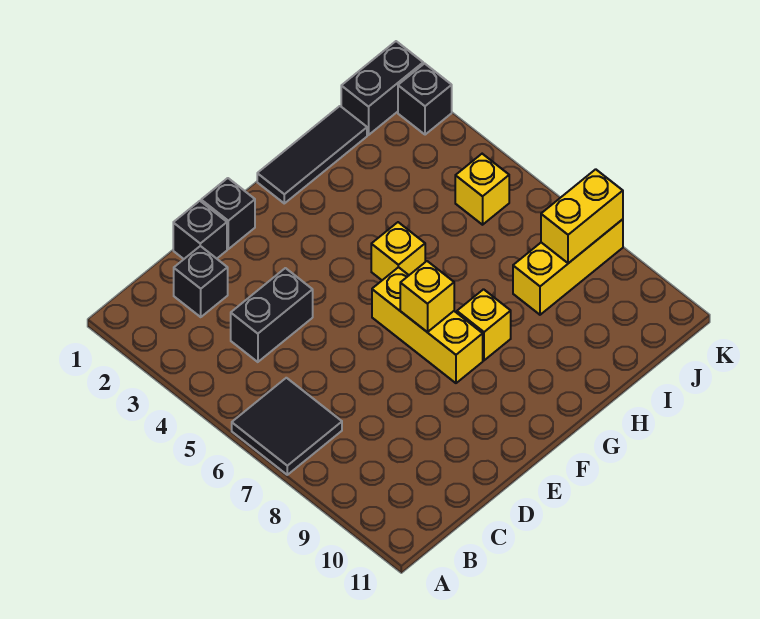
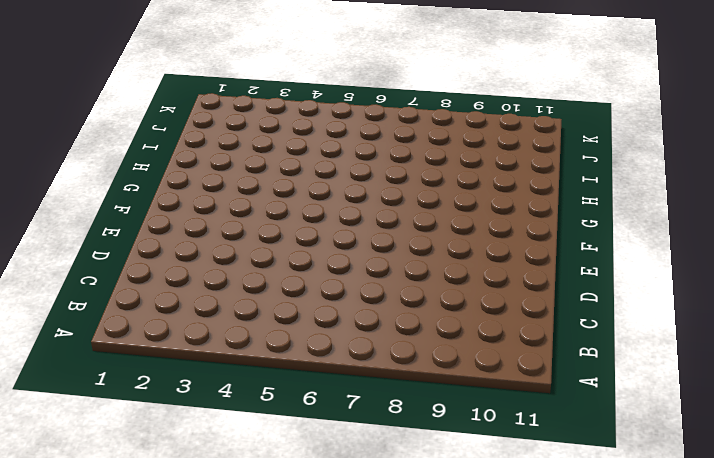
none -> black 2x2 tile [232,378,342,475]
none -> black 1x1 brick [174,246,228,317]
none -> black 1x2 brick [231,268,313,362]

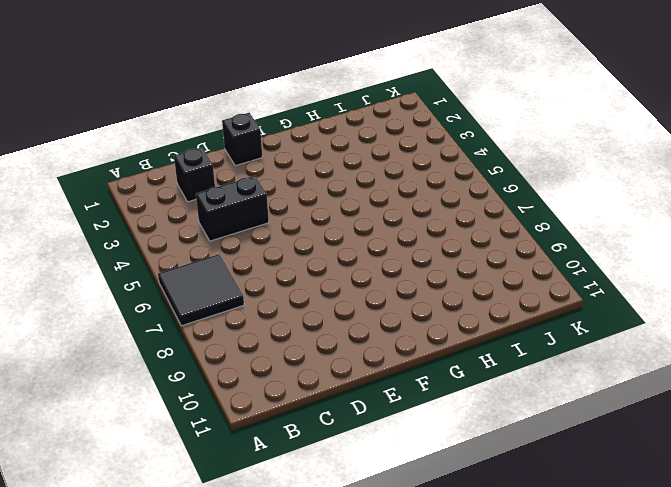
none -> black 1x1 brick [173,201,227,259]
none -> yellow 1x3 brick [372,267,483,383]
none -> black 1x3 tile [257,106,367,203]

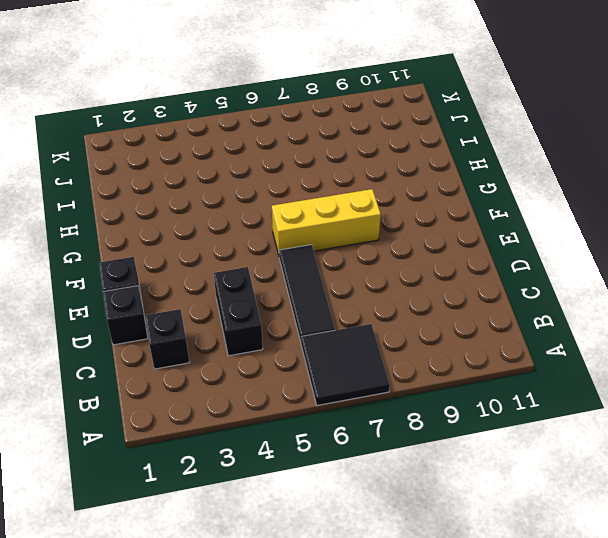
black 1x3 tile [279,245,335,342] -> black 1x3 tile moved to [257,106,367,203]
none -> yellow 1x1 brick [371,222,425,280]
none -> yellow 1x1 brick [457,289,511,360]
none -> yellow 1x3 brick [513,219,623,315]

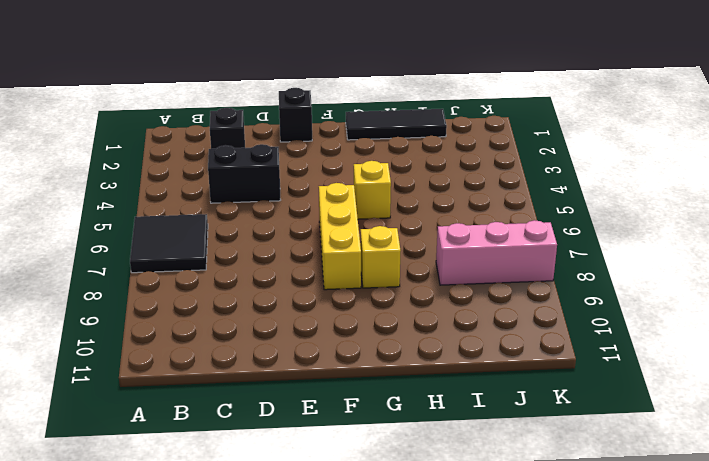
pink 1x3 brick [436,220,557,285] -> yellow 1x3 brick [513,219,623,315]
none -> black 1x1 brick [173,201,227,259]
none -> black 1x2 brick [341,41,423,135]
none -> yellow 1x1 brick [455,154,509,225]

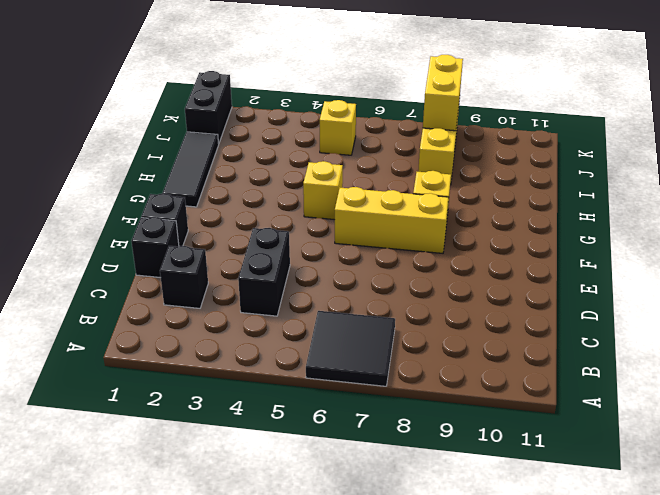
none -> black 1x1 brick [398,64,452,135]
none -> yellow 1x1 brick [400,261,454,332]

